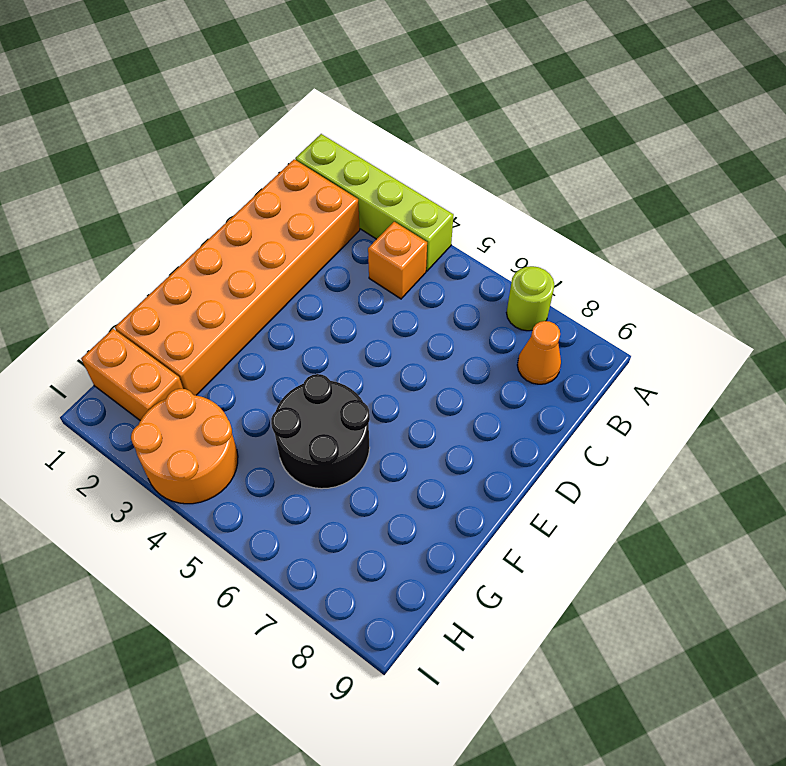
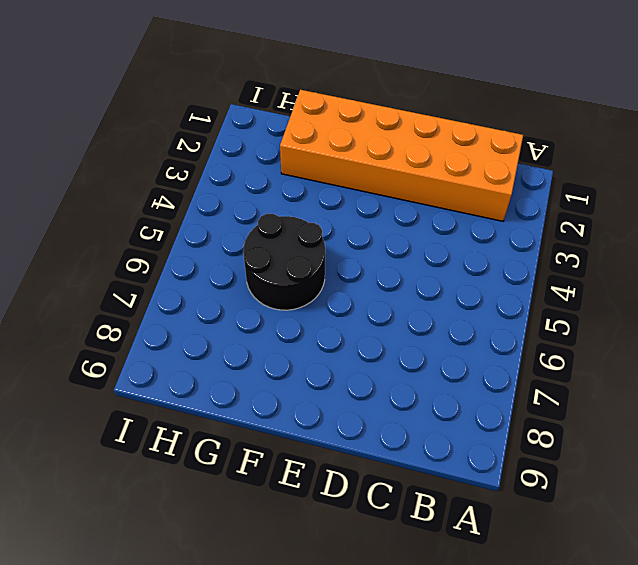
none -> lime 1x4 brick [295,134,454,271]
none -> lime 1x1 round brick [506,266,554,331]

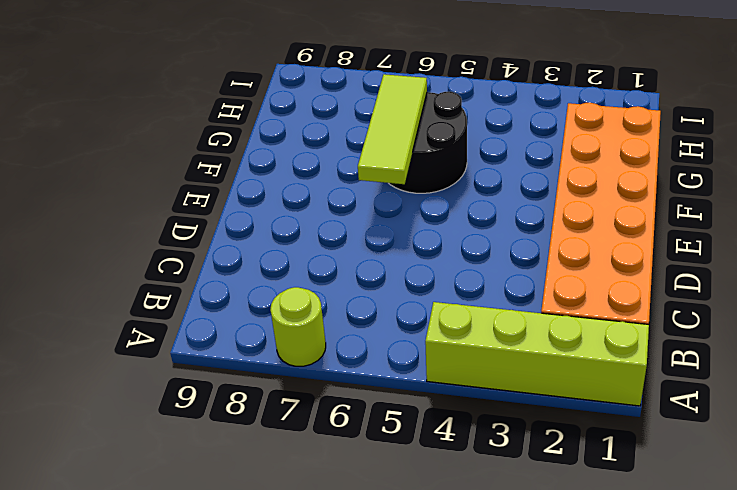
lime 1x3 tile [358,74,427,184] -> none
none -> orange 1x1 brick [368,222,427,299]
none -> orange 1x1 cone [517,321,561,384]

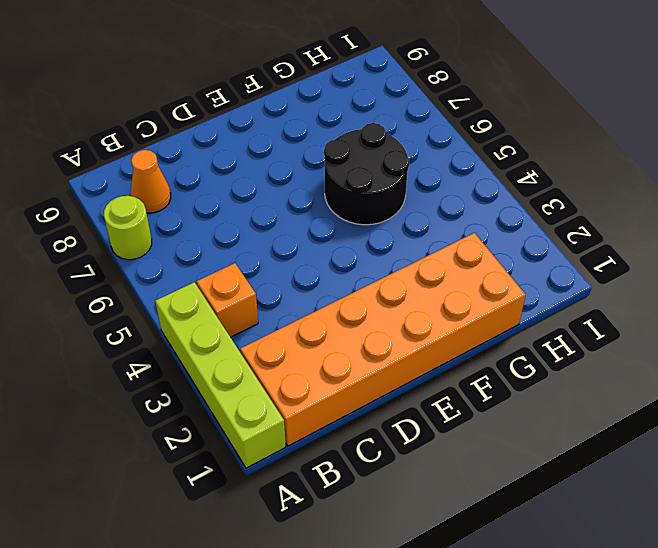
none -> orange 1x2 brick [81,329,183,421]
none -> orange 2x2 round brick [131,389,238,504]

